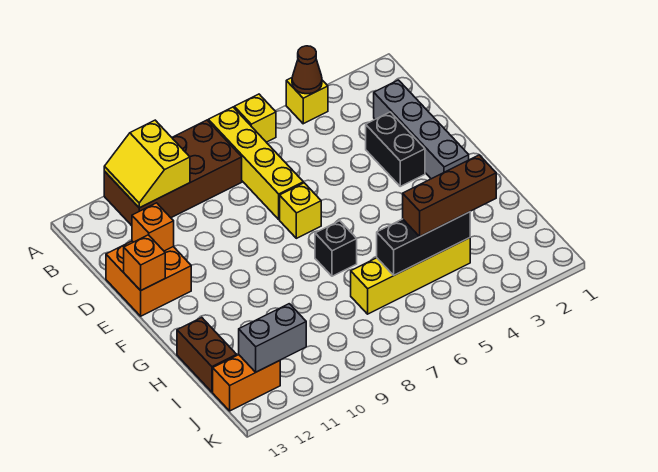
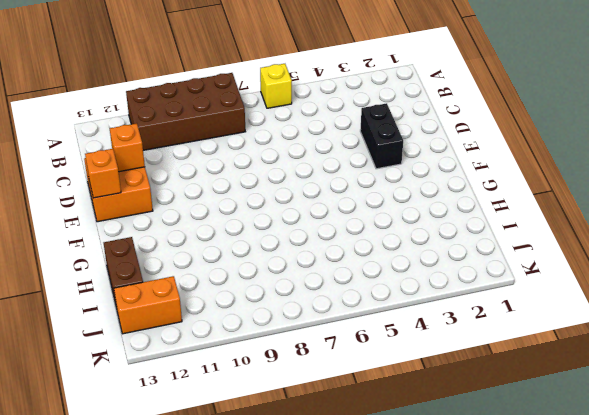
none -> yellow 1x1 brick [286,78,328,124]
none -> yellow 1x4 brick [208,107,303,219]
none -> grey 1x4 brick [374,80,469,179]

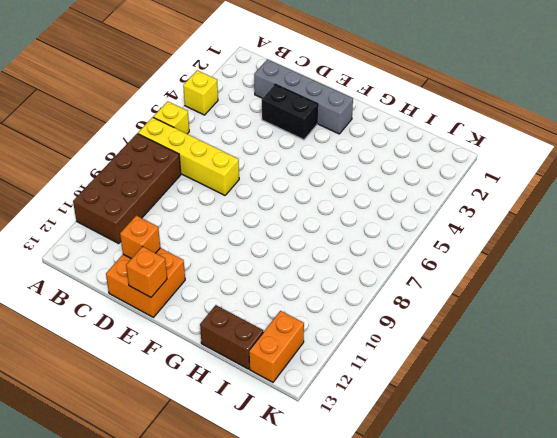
none -> yellow 1x1 brick [280,183,321,238]
none -> black 1x1 brick [315,221,357,276]
none -> yellow 1x4 brick [351,238,470,314]

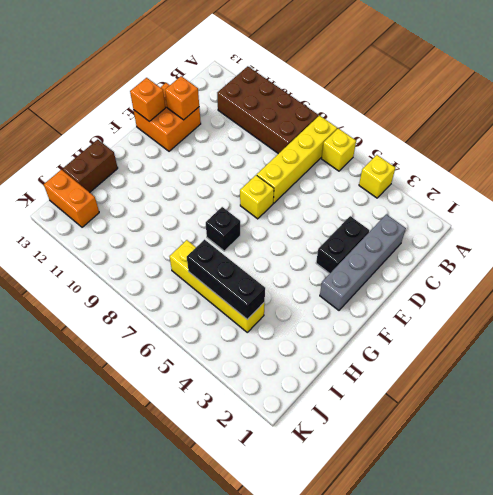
none -> brown 1x1 cone [292,46,322,94]
none -> yellow 2x2 slope [104,120,190,208]
none -> grey 1x2 brick [239,304,306,372]

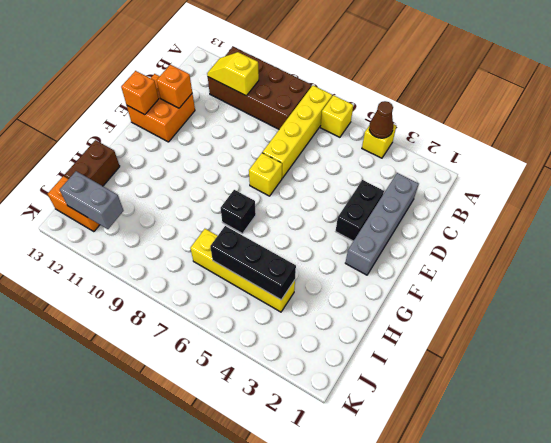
yellow 1x2 slope [207,52,259,96] -> yellow 2x2 slope [104,120,190,208]
none -> brown 1x3 brick [403,155,496,236]

